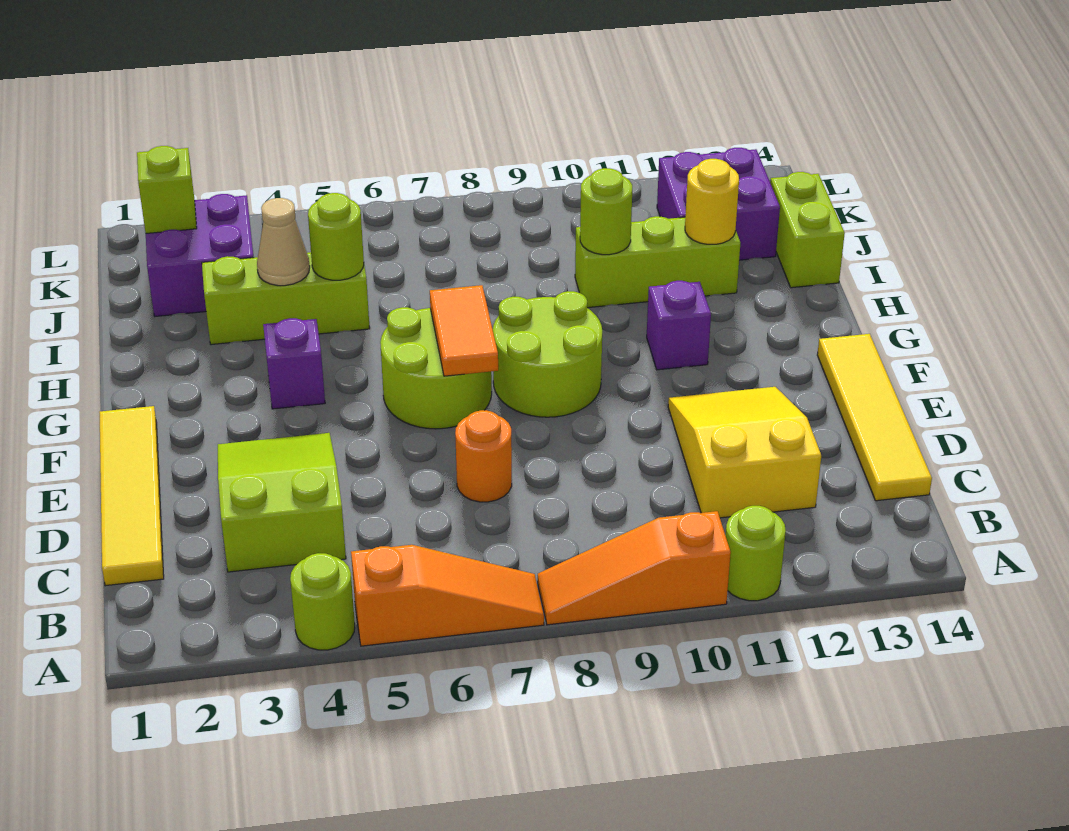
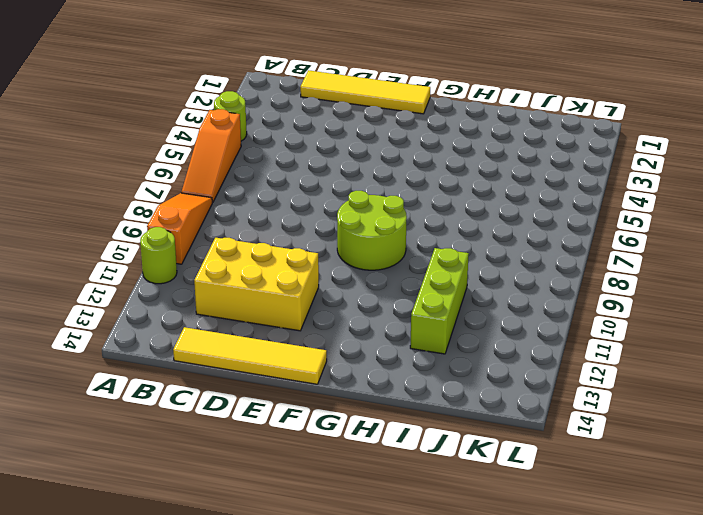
yellow 2x3 brick [194,238,319,331] -> yellow 2x3 slope [668,387,821,518]
none -> lime 2x3 slope [218,433,346,572]
none -> orange 1x1 round brick [455,410,512,502]
none -> lime 2x2 round brick [380,307,492,429]

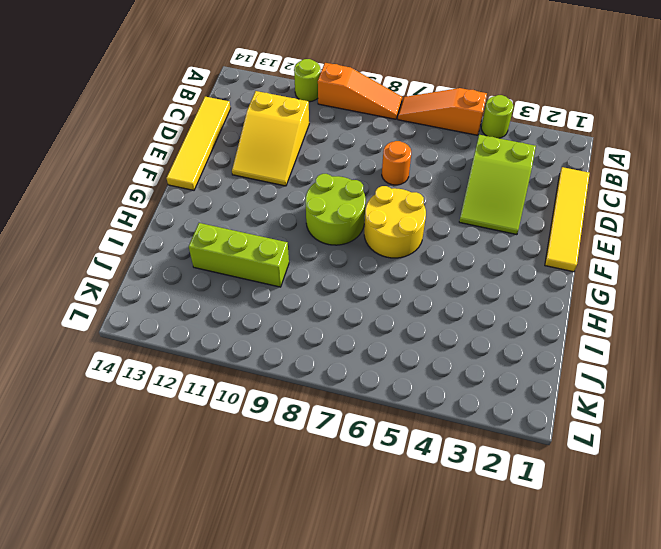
yellow 2x2 round brick [364,186,426,258] -> lime 2x2 round brick [380,307,492,429]
none -> purple 1x1 brick [263,318,325,409]
none -> purple 1x1 brick [647,281,711,370]
none -> lime 1x3 brick [202,252,370,345]

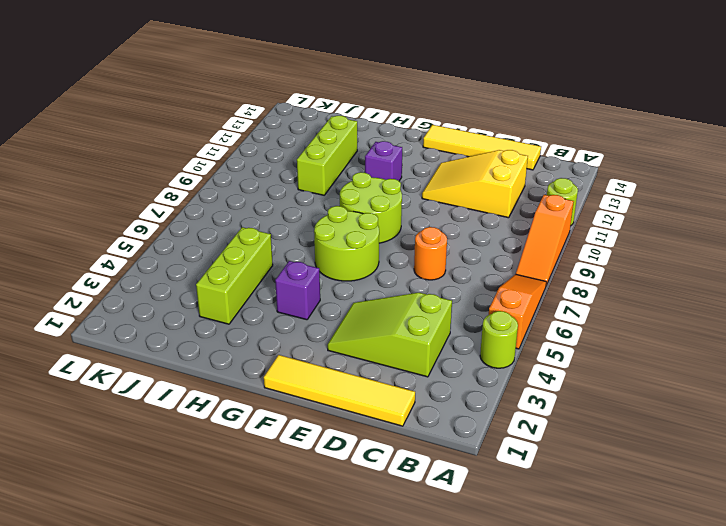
none -> lime 1x2 brick [770,172,845,288]
none -> purple 2x2 brick [146,194,254,316]
none -> purple 2x2 brick [657,148,780,260]

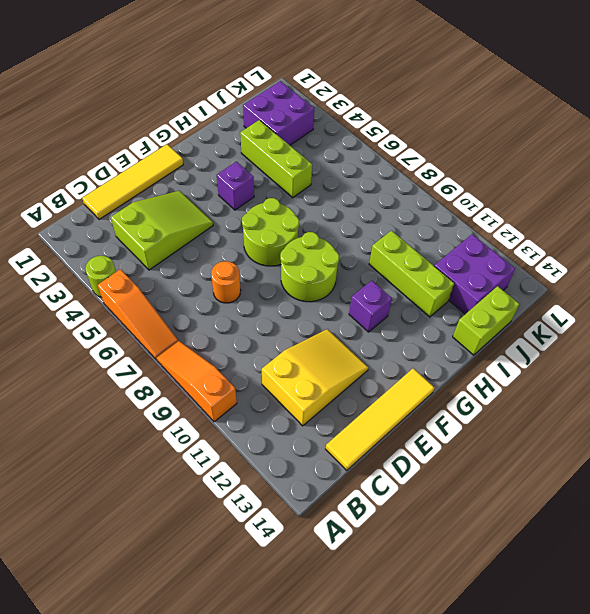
none -> lime 1x1 round brick [726,506,786,601]
none -> orange 1x2 tile [430,285,498,376]
none -> tan 1x1 cone [257,198,310,286]

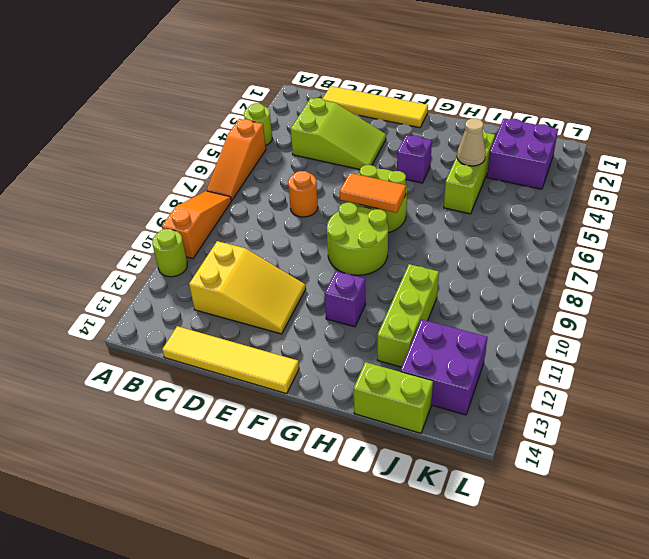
none -> lime 1x1 round brick [308,193,364,280]
none -> lime 1x1 round brick [580,168,632,255]
none -> yellow 1x1 round brick [685,159,739,244]

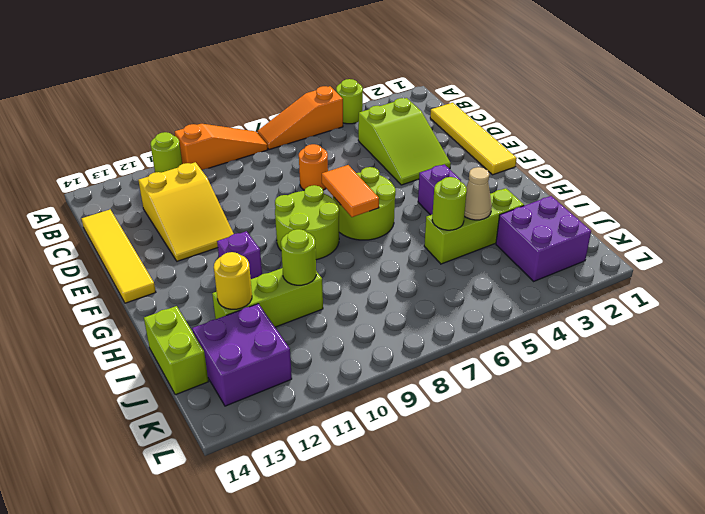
none -> lime 1x1 brick [137,146,197,233]

